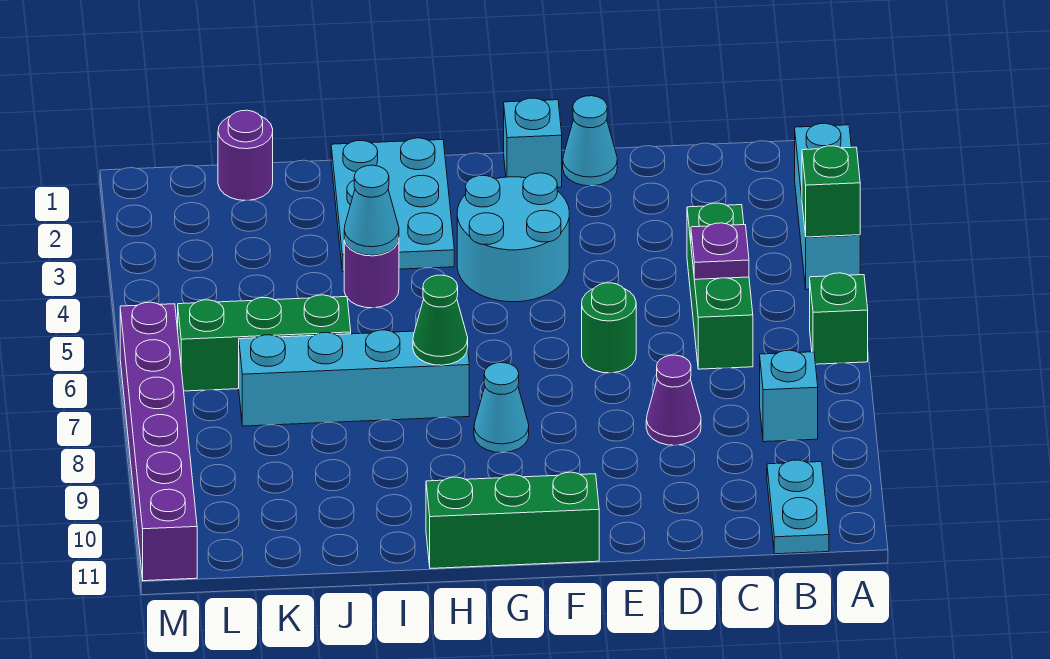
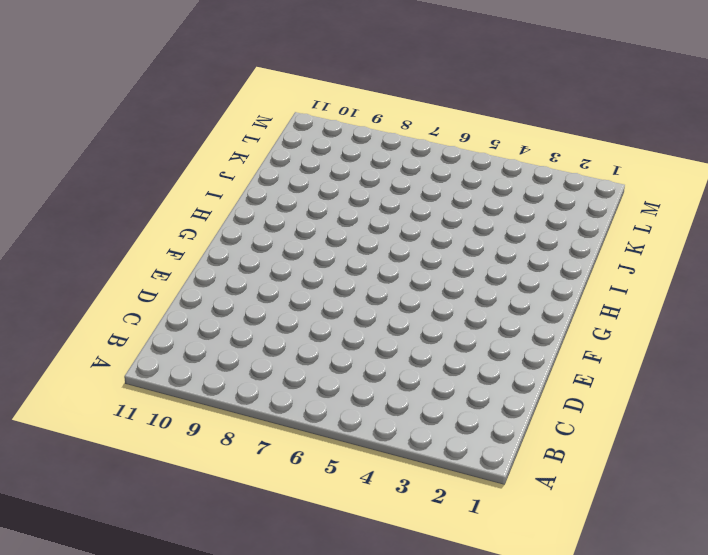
none -> cyan 1x3 brick [795,123,860,290]
none -> green 1x1 brick [810,273,868,364]
none -> cyan 1x1 brick [760,350,818,442]

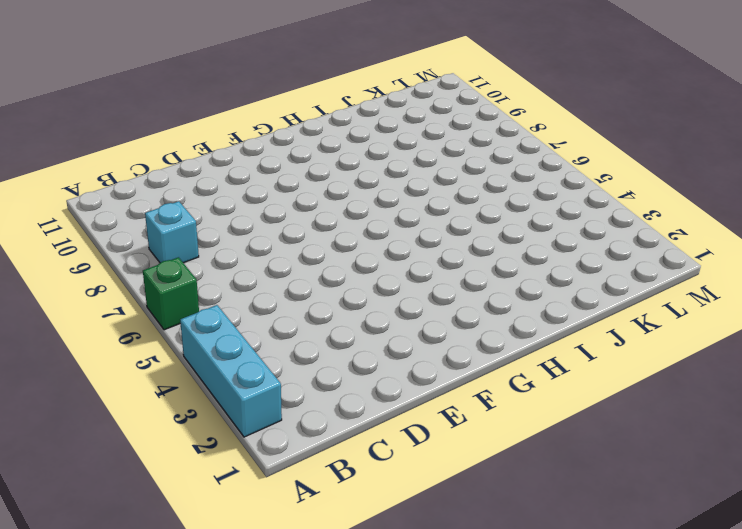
none -> cyan 1x2 plate [767,460,829,554]
none -> green 1x3 brick [687,203,753,369]
none -> purple 1x1 cone [646,355,701,445]

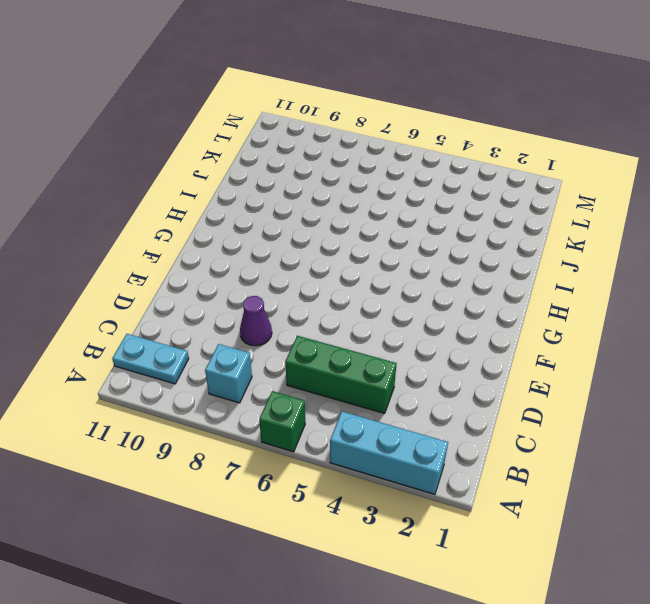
none -> cyan 1x1 cone [563,96,617,186]
none -> green 1x1 round brick [582,283,636,373]
none -> cyan 1x1 brick [504,98,562,187]

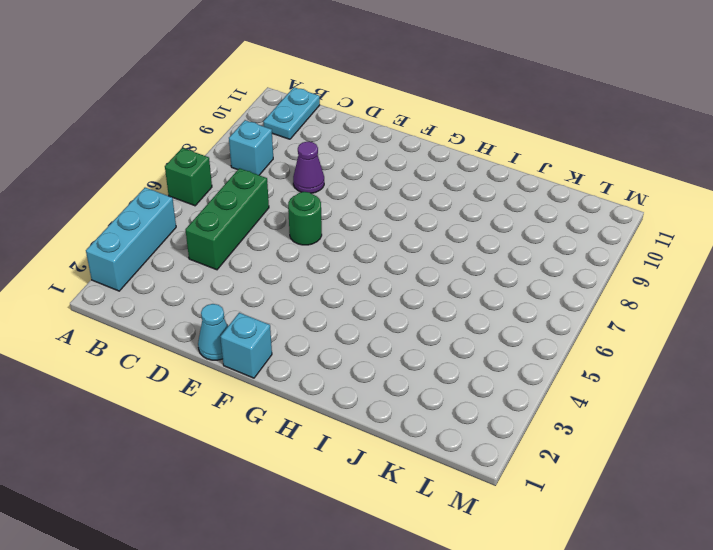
none -> cyan 2x2 round brick [457,173,569,302]
none -> green 1x3 brick [426,472,599,568]
none -> cyan 1x1 cone [474,363,529,453]

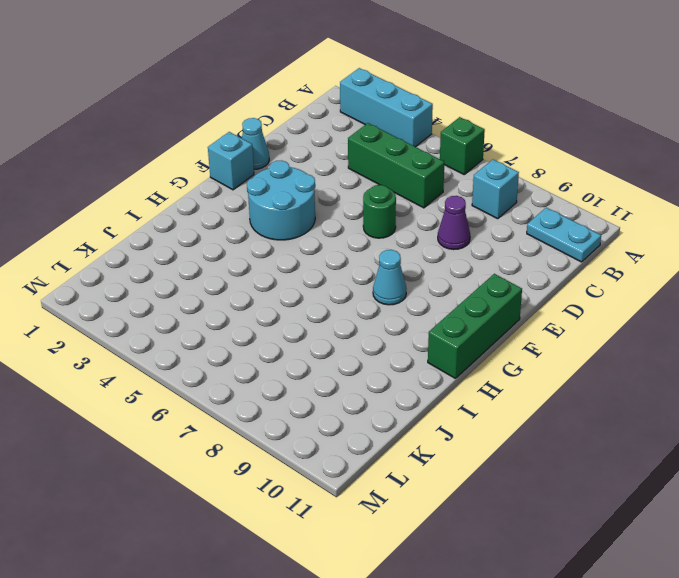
none -> cyan 2x3 plate [331,138,454,272]
none -> cyan 1x4 brick [239,329,469,426]
none -> purple 1x1 round brick [344,240,399,308]

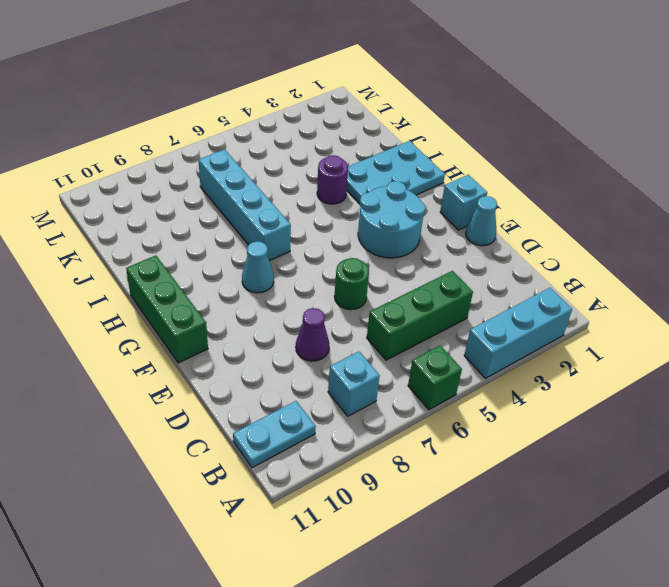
none -> green 1x3 brick [178,295,351,391]
none -> purple 1x1 round brick [218,110,273,200]
none -> purple 1x6 brick [120,302,197,581]

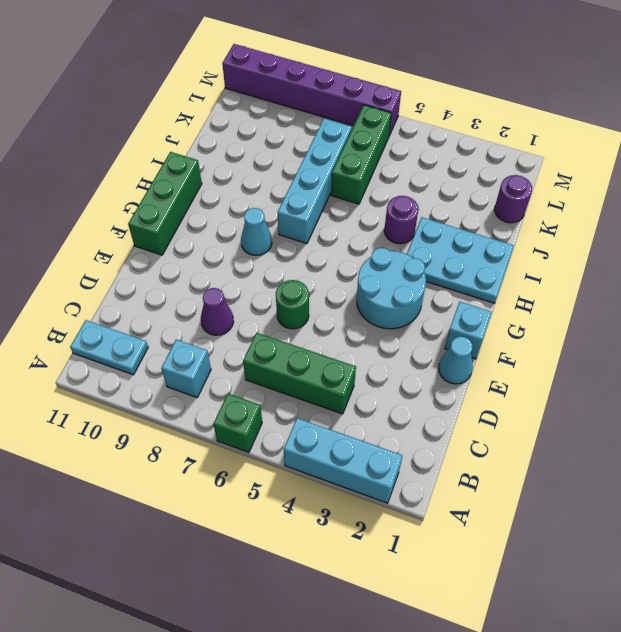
none -> green 1x1 brick [802,146,860,237]
none -> purple 1x1 plate [691,223,749,279]
none -> green 1x1 cone [413,275,468,365]

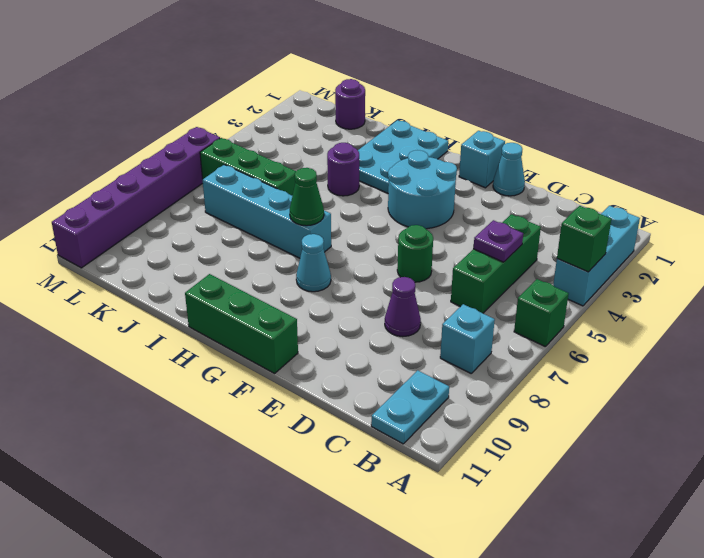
none -> cyan 1x1 cone [344,165,399,255]

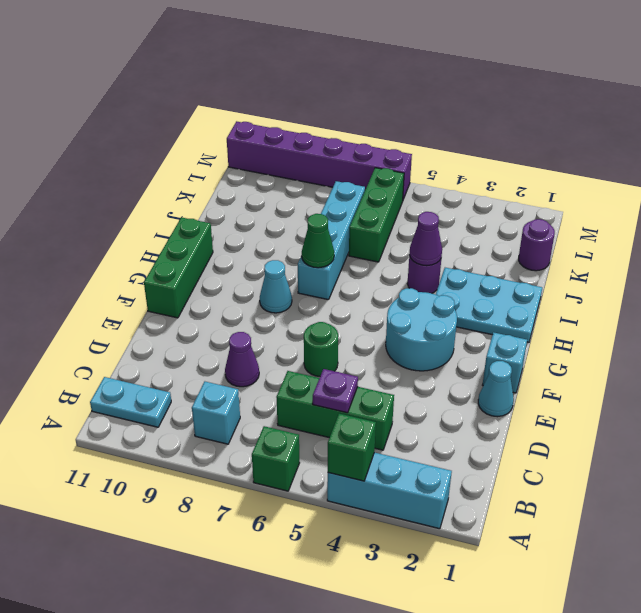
purple 1x1 cone [409,212,442,266] -> cyan 1x1 cone [344,165,399,255]

